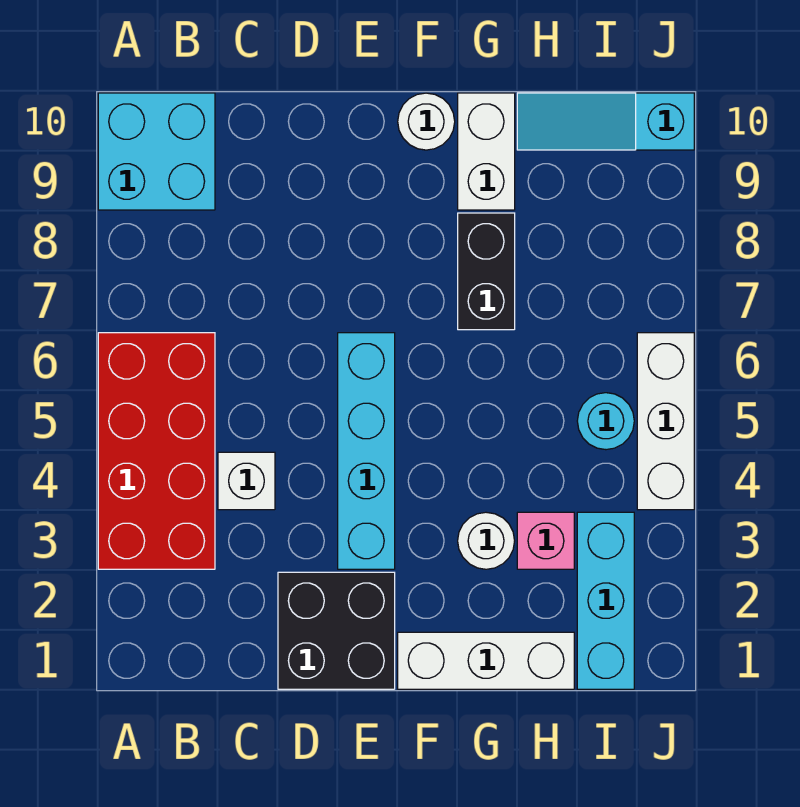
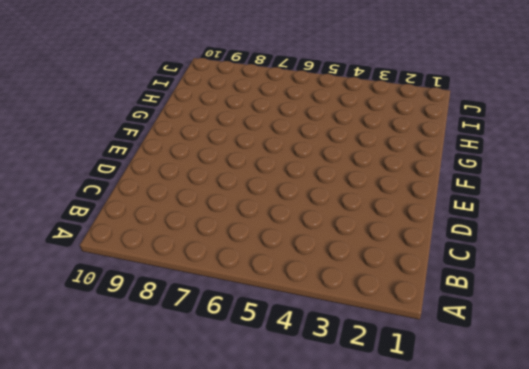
none -> red 2x4 brick [98,333,215,569]
none -> cyan 2x2 brick [98,93,215,210]
none -> white 1x1 brick [218,452,275,510]

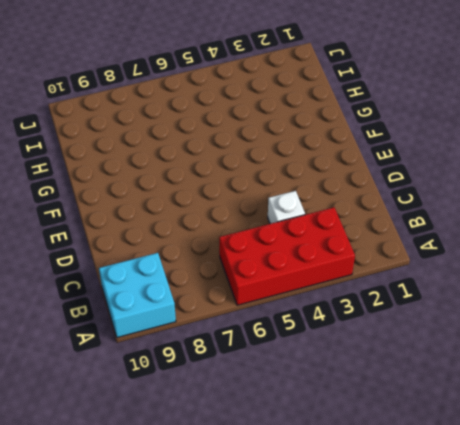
none -> black 2x2 brick [278,572,395,689]
none -> cyan 1x4 brick [338,333,395,569]
none -> white 1x3 brick [398,632,574,689]

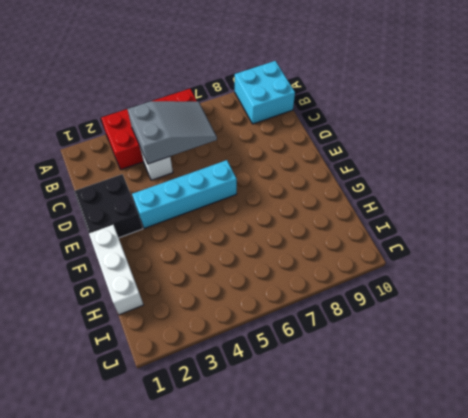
grey 2x3 slope [127,101,217,164] -> none
none -> white 1x1 round brick [398,93,455,150]
none -> white 1x1 round brick [458,512,515,569]
none -> black 1x2 brick [458,213,515,330]

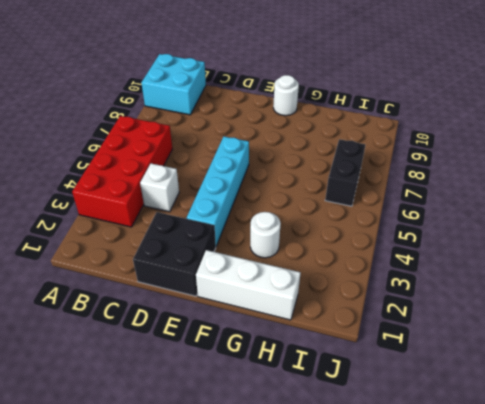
black 1x2 brick [325,139,365,206] -> black 1x2 brick moved to [458,213,515,330]
none -> white 1x2 brick [458,93,515,210]
none -> pink 1x1 brick [517,512,574,569]
none -> cyan 1x3 slope [517,93,694,150]

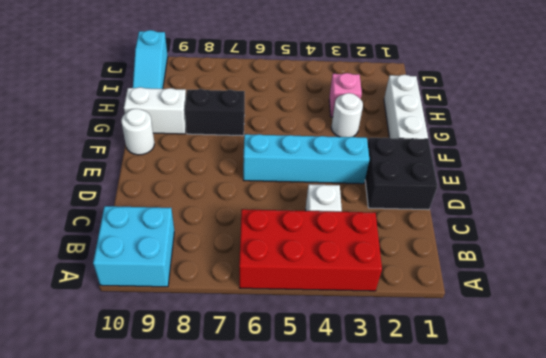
none -> cyan 1x3 brick [577,512,634,689]
none -> cyan 1x1 round brick [577,393,634,450]
none -> white 1x3 brick [637,333,694,510]

